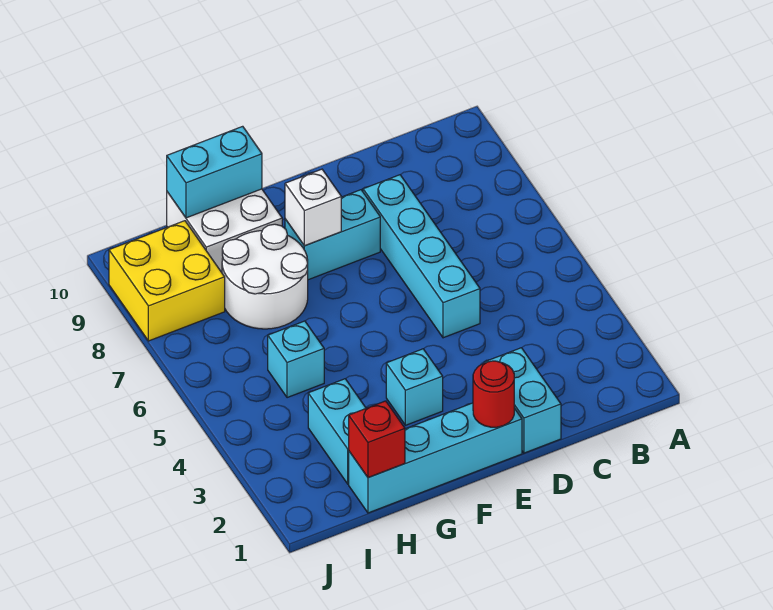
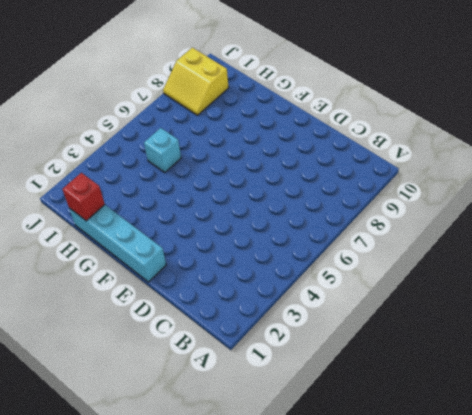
yellow 2x2 slope [163,48,229,115] -> yellow 2x2 brick [109,221,225,341]
none -> cyan 1x2 brick [484,348,561,453]
none -> cyan 1x4 brick [363,175,480,338]
none -> cyan 1x2 brick [285,190,380,280]

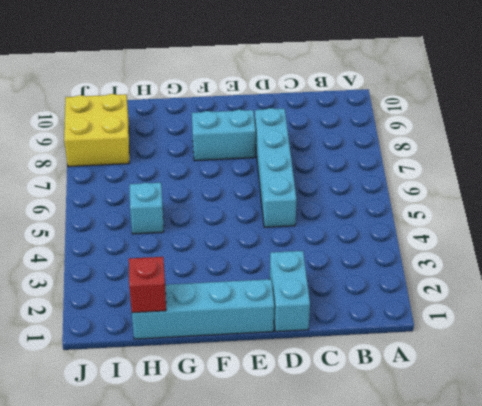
none -> cyan 1x1 brick [386,349,443,425]
none -> white 2x2 round brick [222,224,308,329]
none -> white 2x2 brick [167,189,282,272]

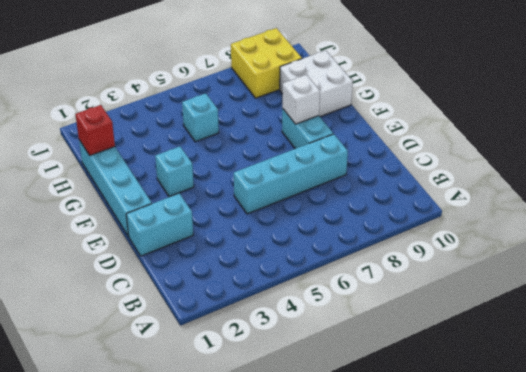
none -> white 2x2 round brick [222,224,308,329]
none -> cyan 1x2 brick [308,379,366,484]
none -> red 1x1 round brick [473,361,514,427]

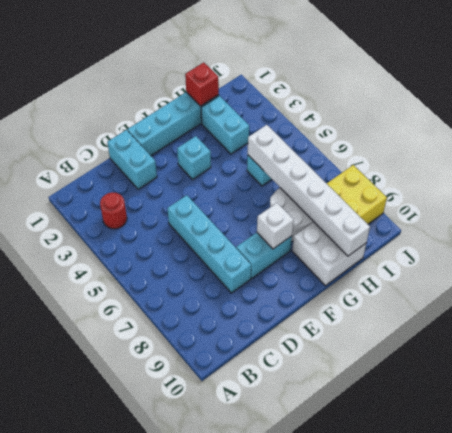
red 1x1 round brick [100,192,127,229] -> red 1x1 round brick moved to [473,361,514,427]
white 1x6 brick [248,125,370,256] -> cyan 1x2 brick [167,126,262,218]

